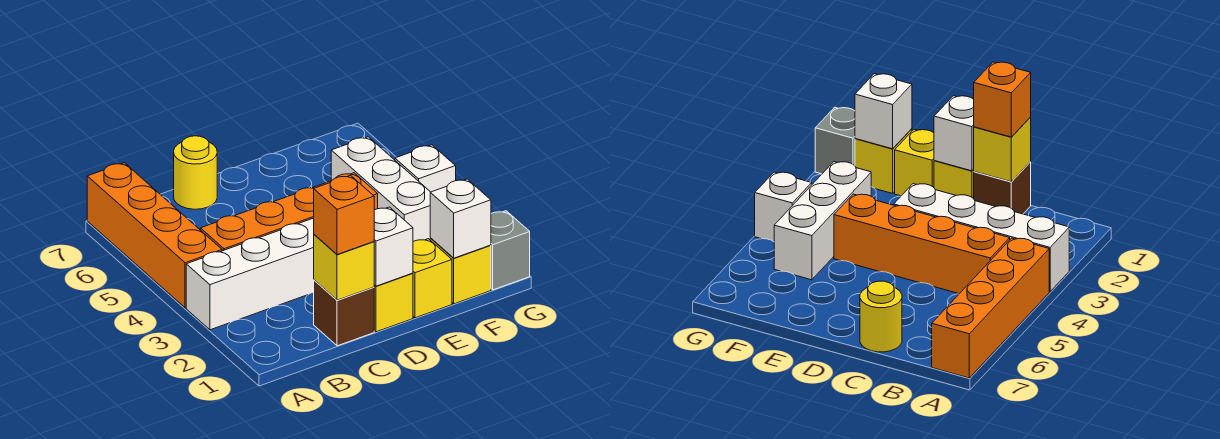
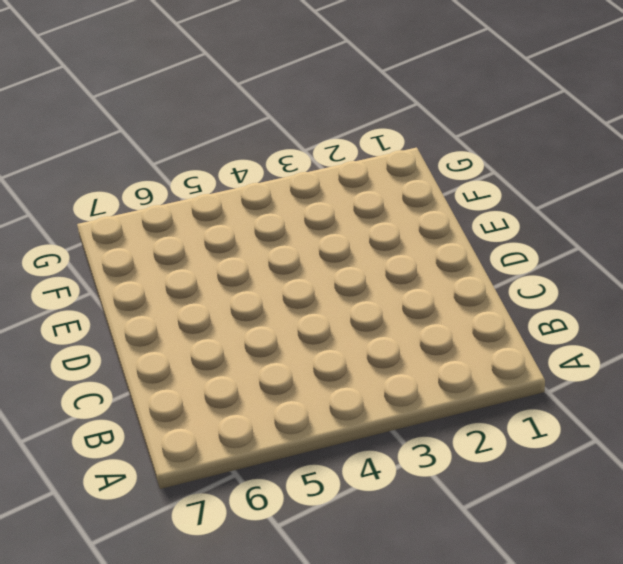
none -> white 1x4 brick [186,218,314,330]
none -> orange 1x4 brick [87,163,222,308]
none -> orange 1x4 brick [200,173,378,251]

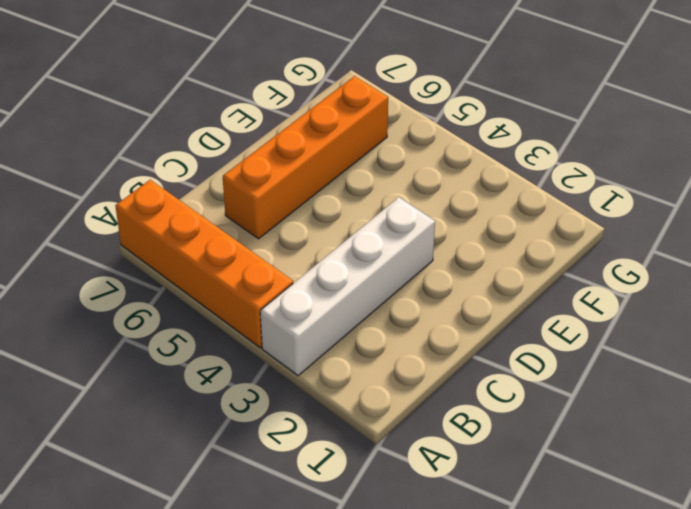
orange 1x4 brick [223,76,388,239] -> orange 1x4 brick moved to [200,173,378,251]
none -> brown 1x1 brick [314,280,374,346]
none -> yellow 1x1 round brick [174,136,217,209]
none -> yellow 1x1 brick [374,273,413,332]

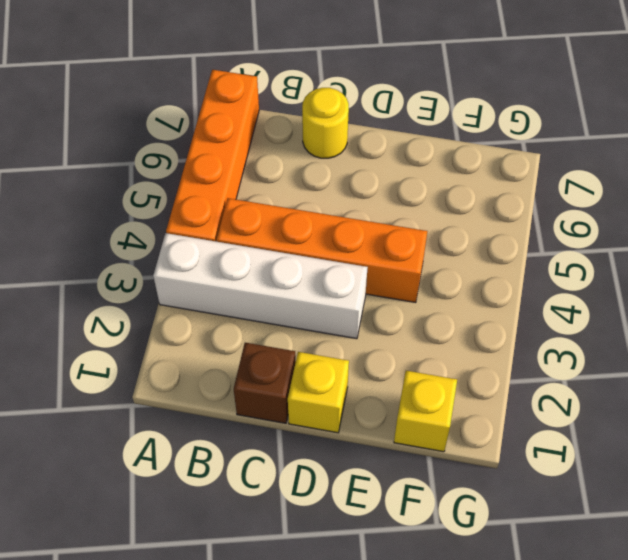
none -> yellow 1x1 brick [413,239,452,318]
none -> white 1x3 brick [331,137,431,241]
none -> grey 1x1 brick [491,211,530,290]

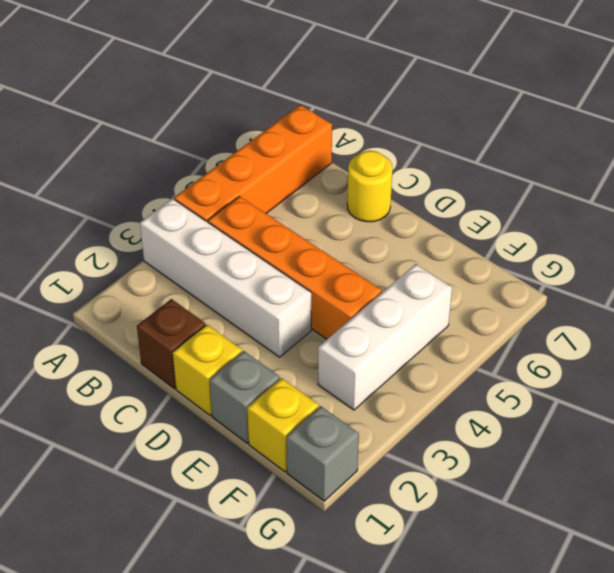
grey 1x1 brick [209,351,280,443] -> yellow 1x1 brick [413,239,452,318]
none -> white 1x1 brick [395,145,456,192]
none -> yellow 1x1 brick [314,235,374,300]
none -> white 1x1 brick [374,207,413,286]

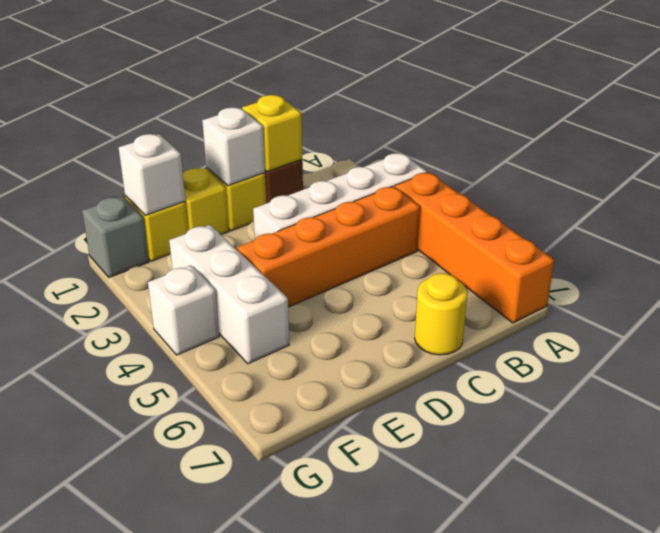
none -> orange 1x1 brick [314,175,374,255]

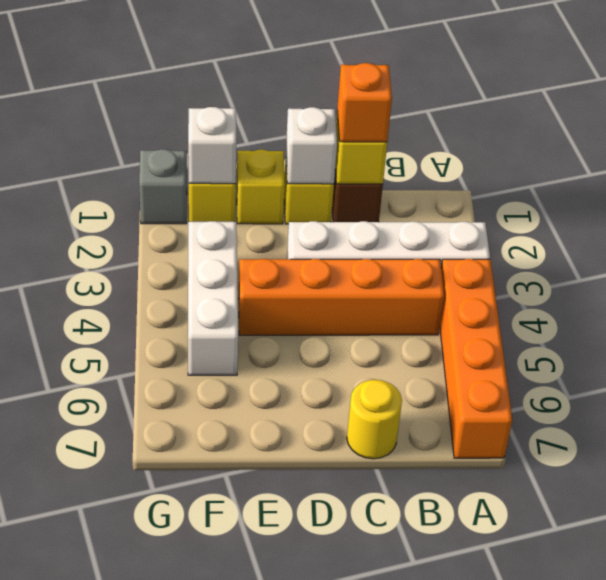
none -> white 1x1 brick [395,145,456,192]

